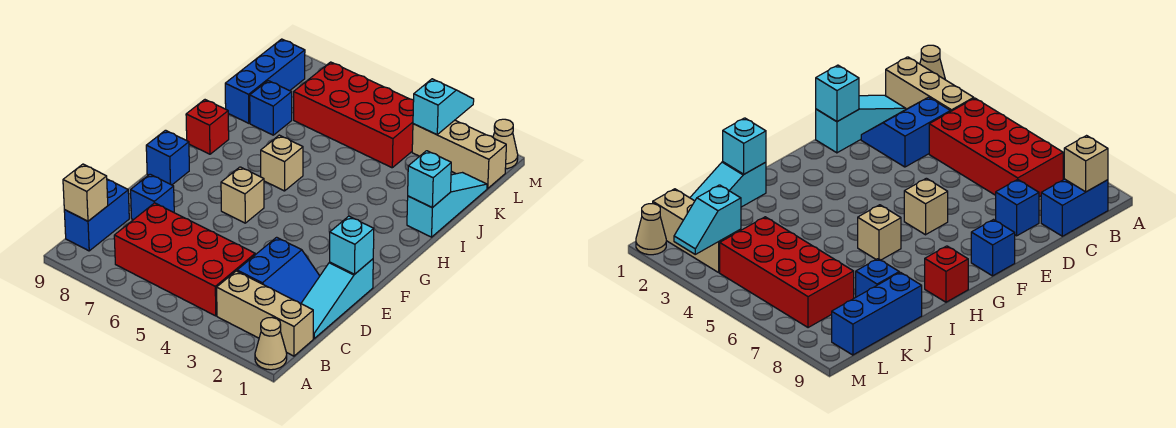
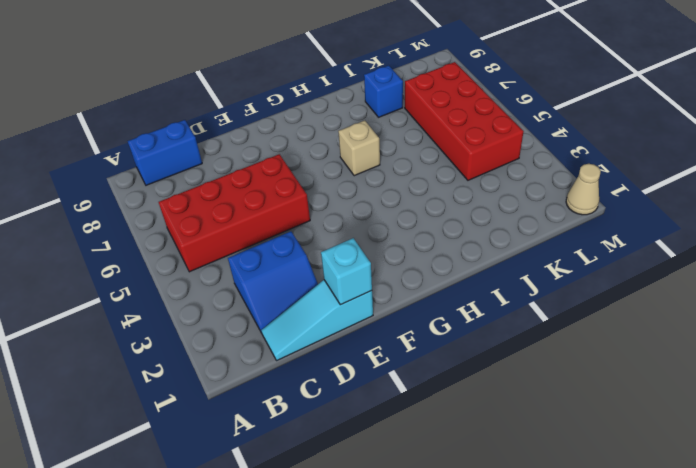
red 2x4 brick [159,154,310,272] -> red 2x4 brick turned to [114,203,255,316]
none -> tan 1x1 cone [255,318,287,370]
none -> tan 1x3 brick [217,271,313,356]
none -> blue 1x1 brick [131,174,174,220]

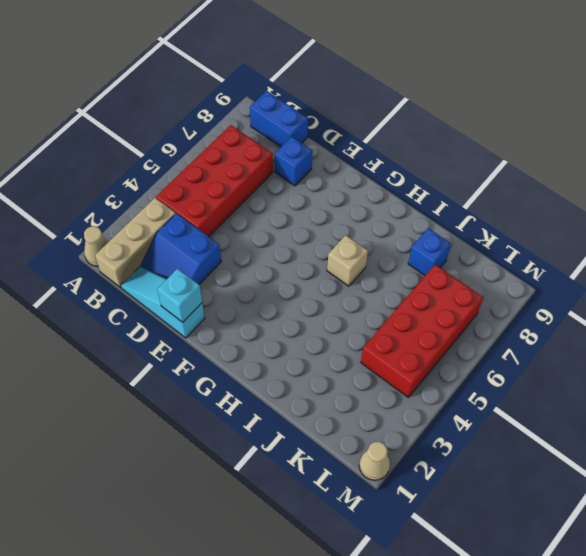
none -> tan 1x1 brick [221,167,264,223]
none -> blue 1x1 brick [146,130,189,185]
none -> red 1x1 brick [186,100,229,154]

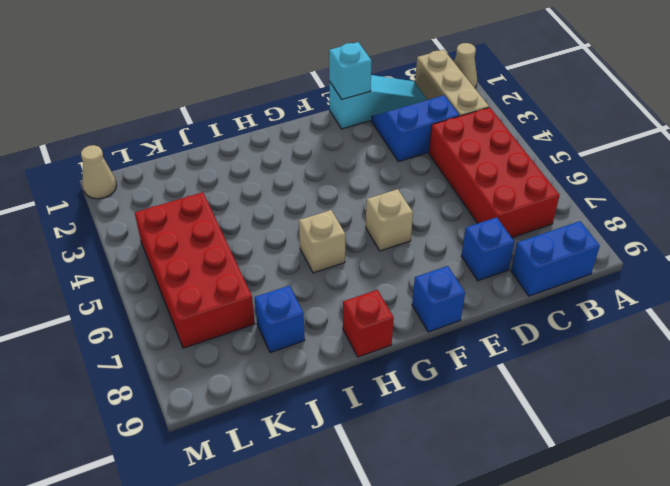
none -> cyan 1x3 slope [407,173,487,237]
none -> blue 1x3 brick [225,39,305,123]
none -> tan 1x3 brick [412,120,506,188]

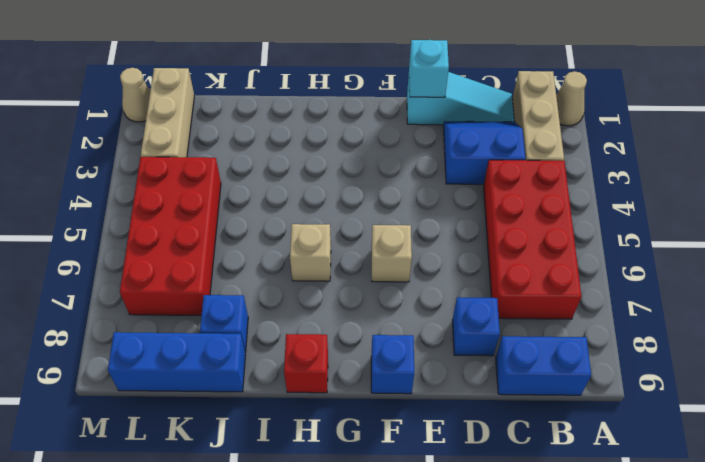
none -> cyan 1x3 slope [407,173,487,237]
none -> tan 1x1 brick [63,164,108,221]
none -> cyan 1x1 brick [408,151,451,208]

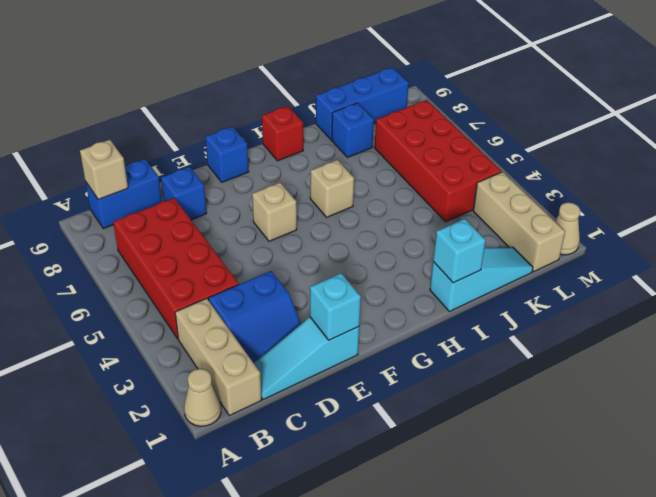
none -> cyan 1x2 slope [413,79,474,135]

